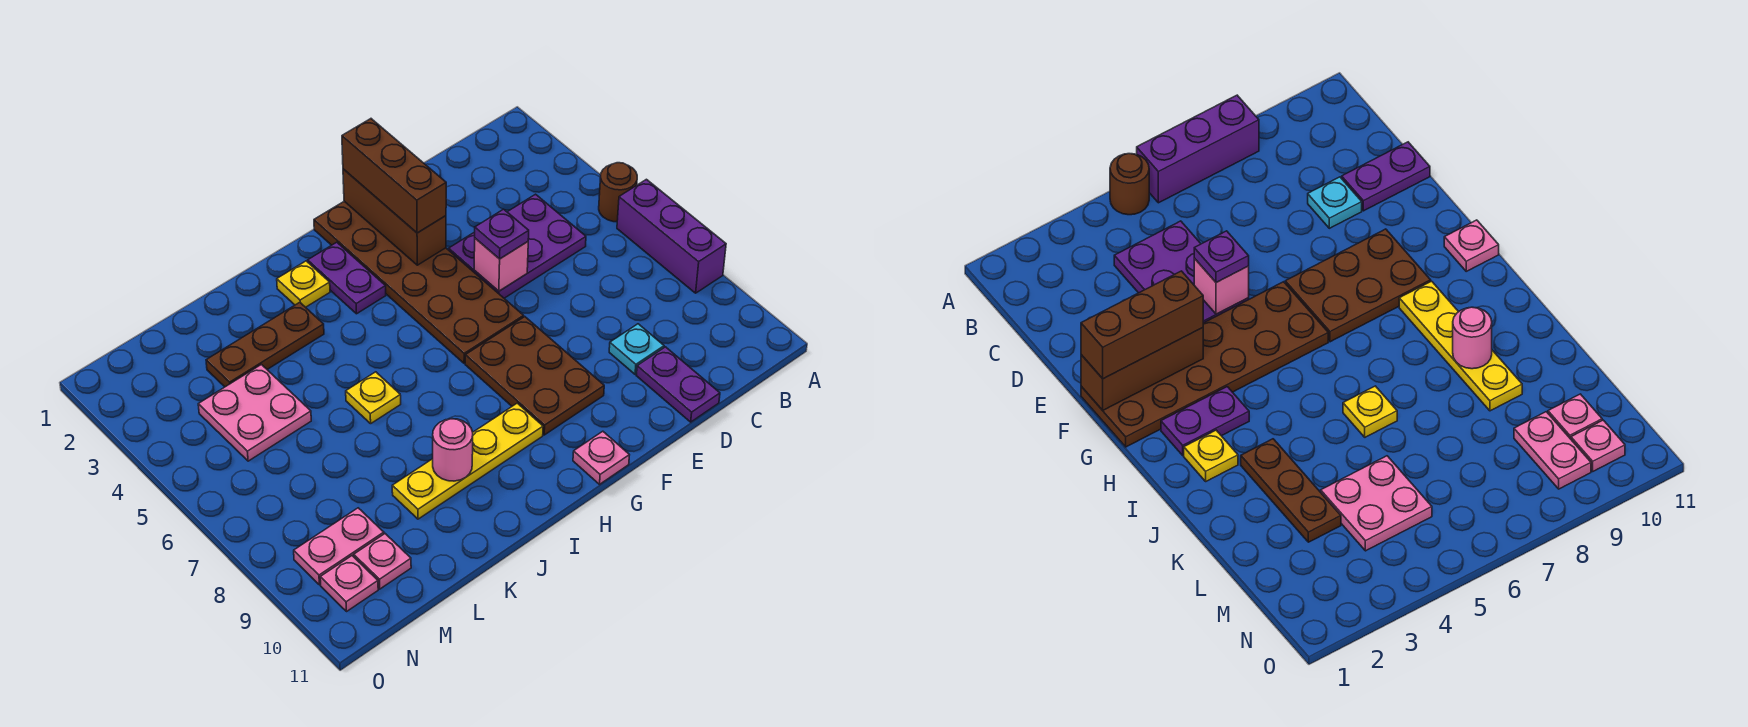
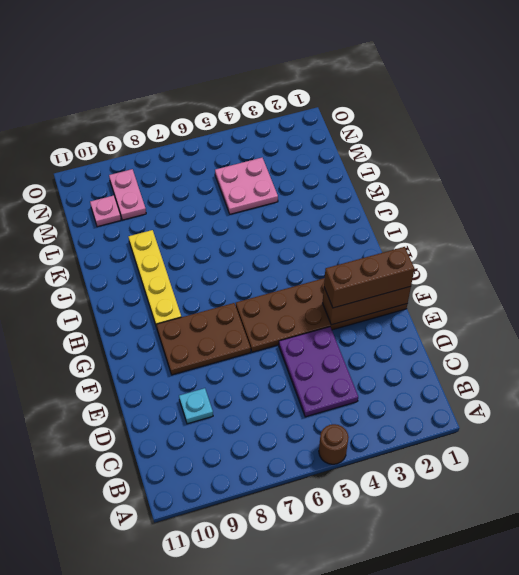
none -> purple 1x3 brick [617,179,726,293]
none -> purple 1x2 plate [636,347,720,422]
none -> pink 1x1 plate [573,431,629,484]

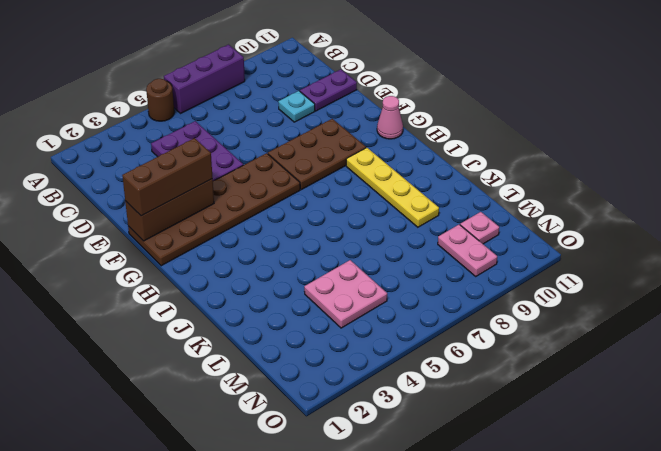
pink 1x1 cone [377,96,403,139] -> pink 1x1 plate [573,431,629,484]
none -> purple 1x2 plate [308,242,386,314]
none -> yellow 1x1 plate [277,261,330,307]
none -> brown 1x3 plate [206,302,324,387]

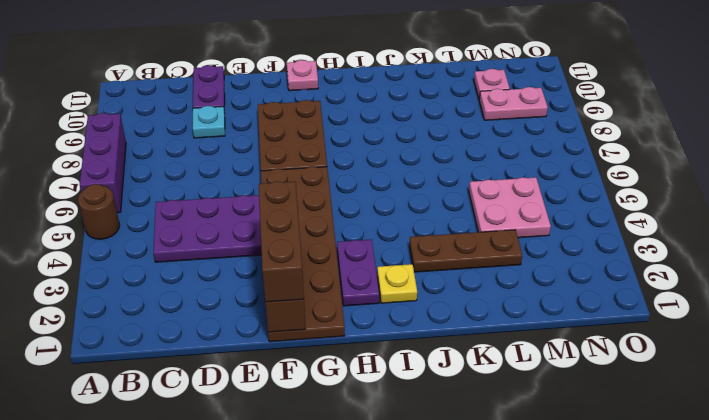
none -> yellow 1x4 plate [392,403,543,519]
none -> yellow 1x1 plate [346,372,401,424]
none -> pink 1x1 plate [320,556,378,612]

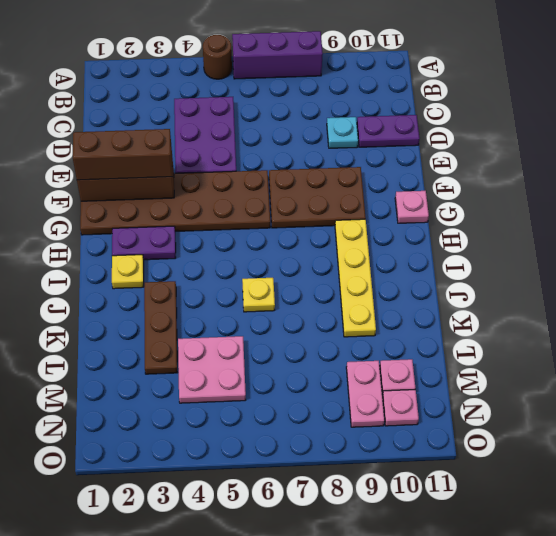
none -> pink 1x1 brick [474,238,528,291]
none -> pink 1x1 round brick [433,419,473,481]
none -> purple 1x1 plate [475,209,529,259]

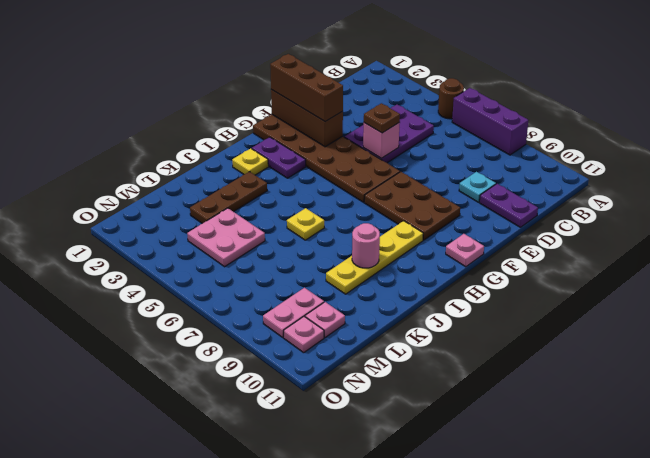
brown 1x1 plate [364,103,400,133] -> purple 1x1 plate [475,209,529,259]

